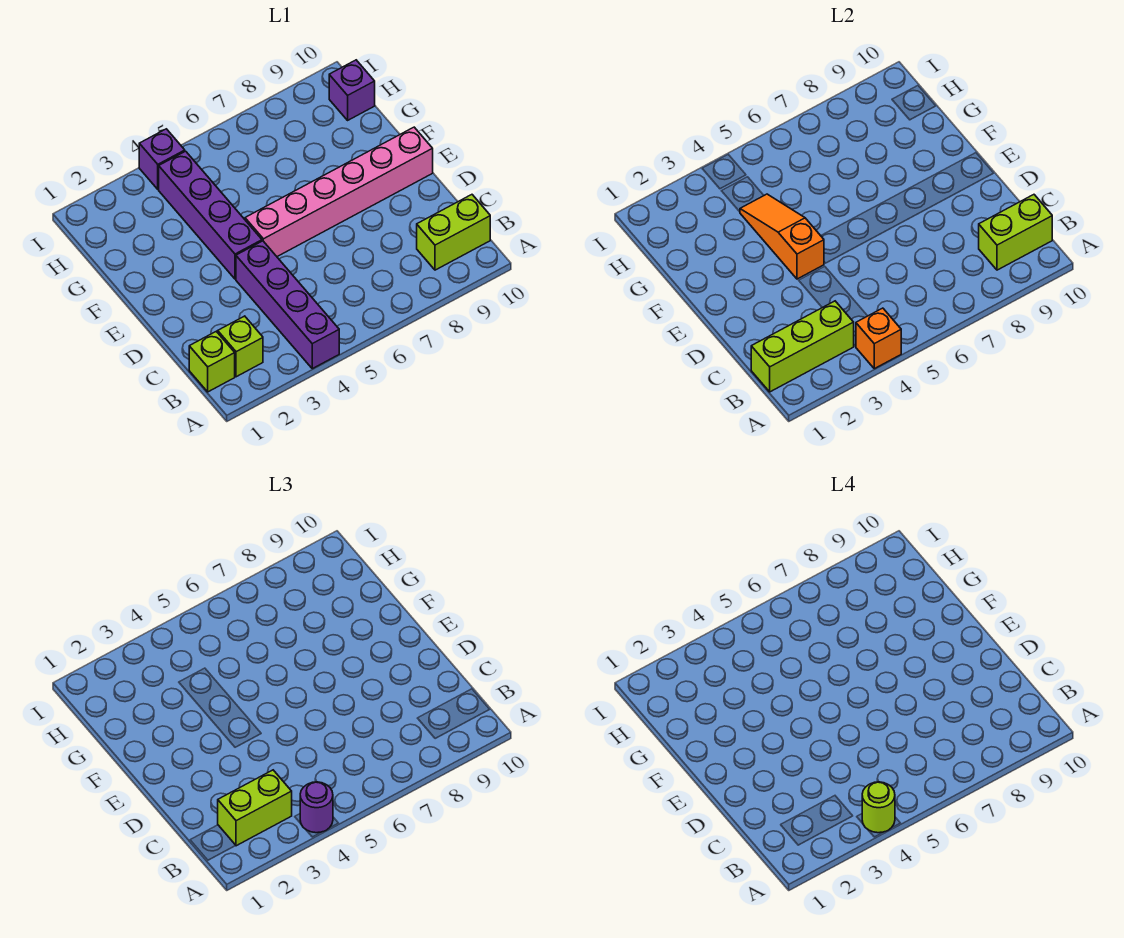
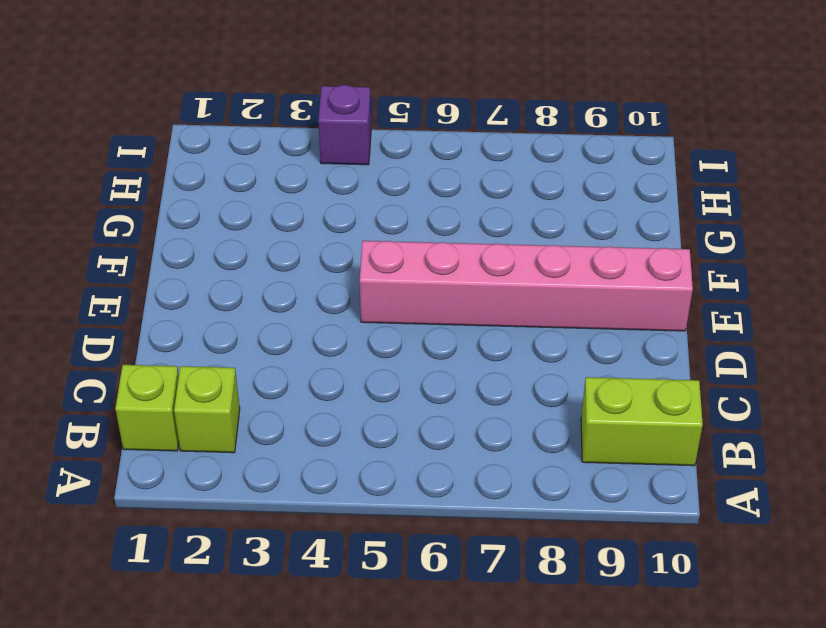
none -> purple 1x4 brick [236,241,339,369]
none -> purple 1x4 brick [159,151,262,279]
none -> purple 1x1 brick [329,60,375,120]

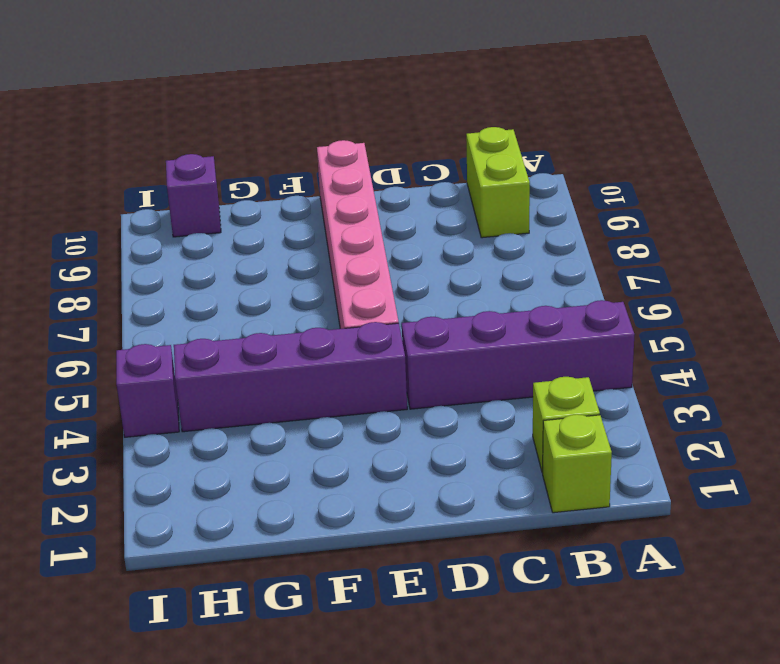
none -> orange 1x1 brick [856,308,901,369]
none -> lime 1x3 brick [751,301,854,392]
none -> lime 1x2 brick [979,195,1052,270]

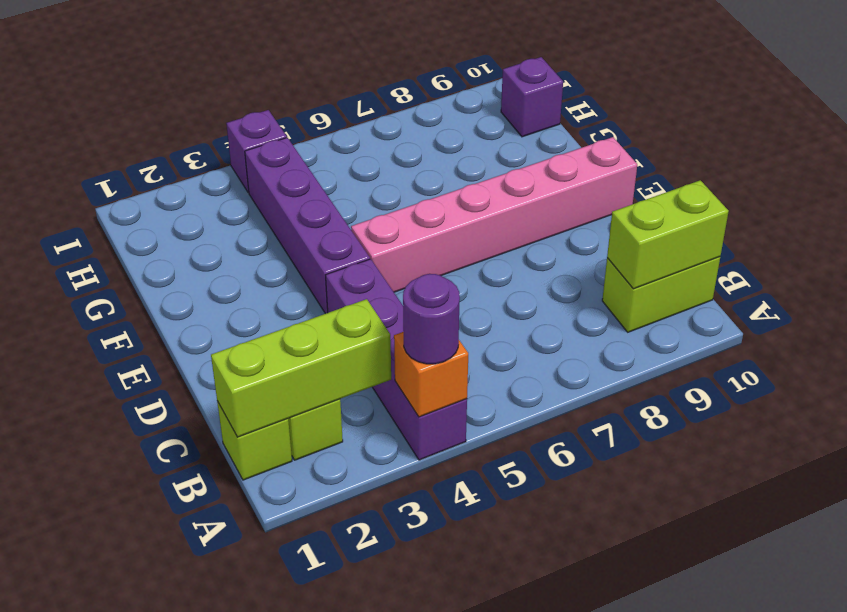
none -> orange 1x3 slope [740,194,824,279]
none -> lime 1x2 brick [218,770,292,846]
none -> lime 1x1 round brick [862,782,895,833]

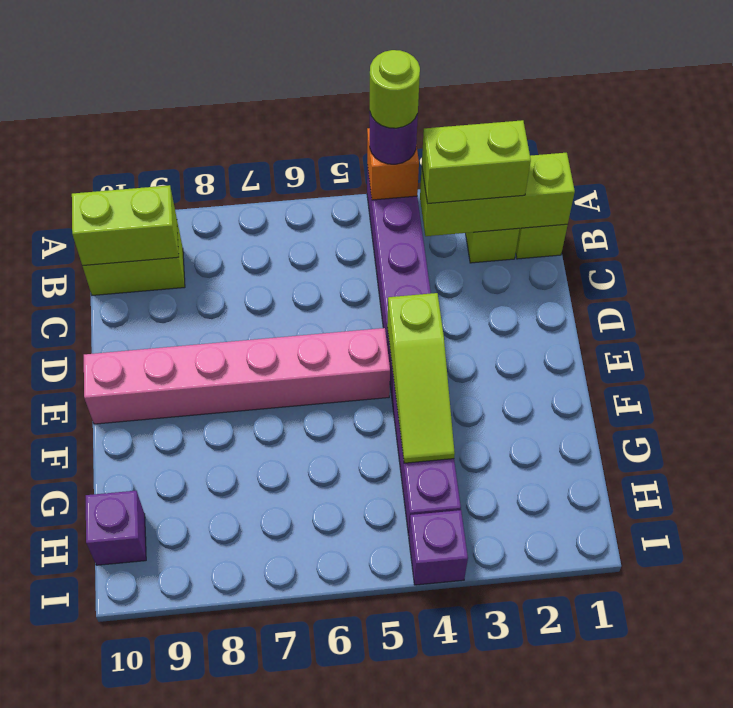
lime 1x3 slope [387,293,455,463] -> orange 1x3 slope [740,194,824,279]

